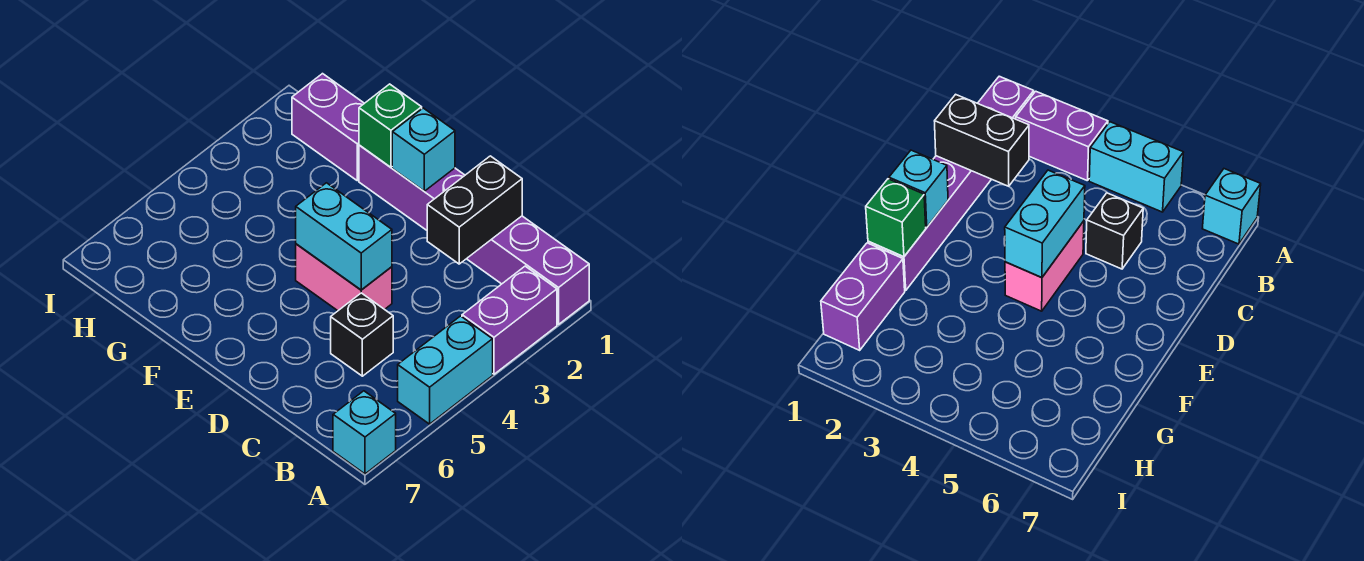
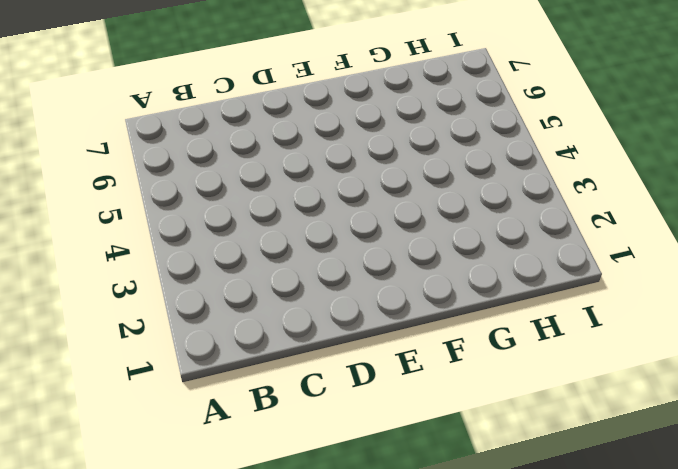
none -> purple 1x6 brick [359,145,589,324]
none -> purple 1x2 brick [462,266,557,374]

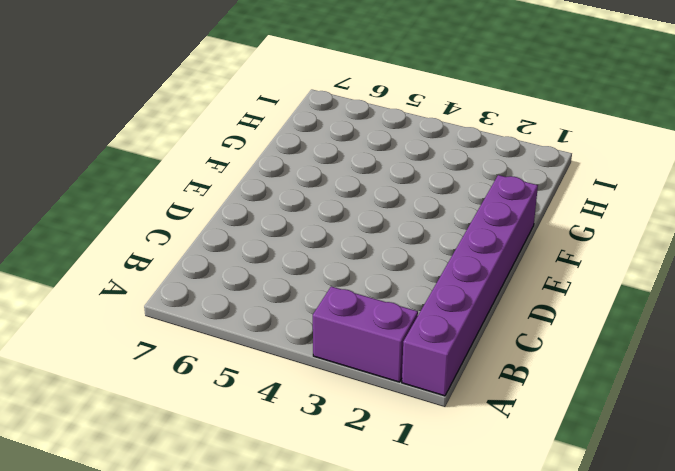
none -> cyan 1x2 brick [398,316,493,424]
none -> cyan 1x1 brick [333,391,396,474]

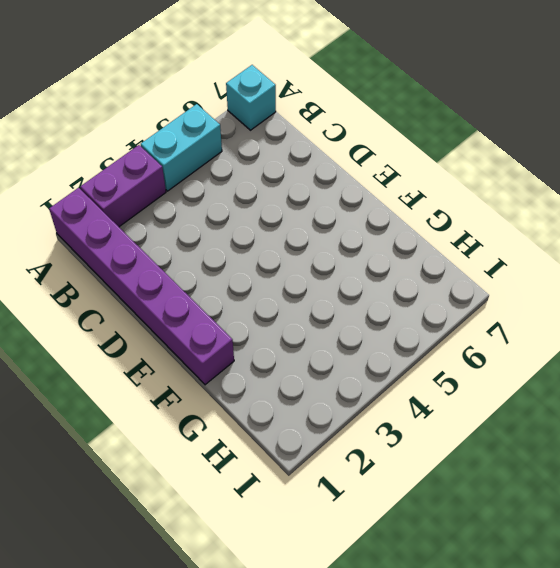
none -> black 1x1 brick [331,293,393,376]
none -> pink 1x2 brick [296,244,392,311]

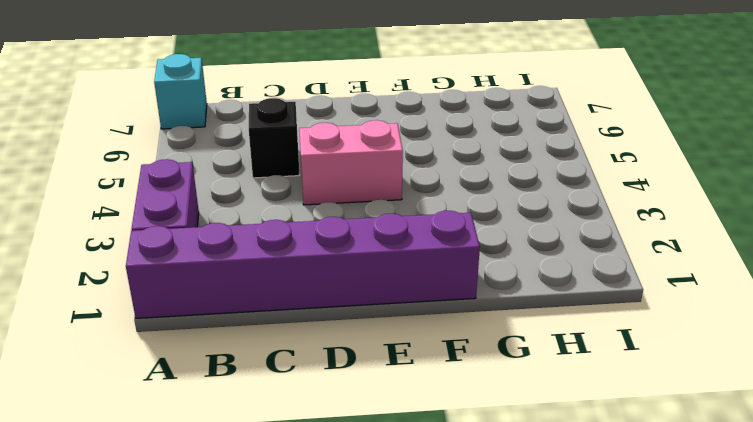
none -> cyan 1x2 brick [398,316,493,424]
none -> purple 1x2 brick [292,74,364,181]

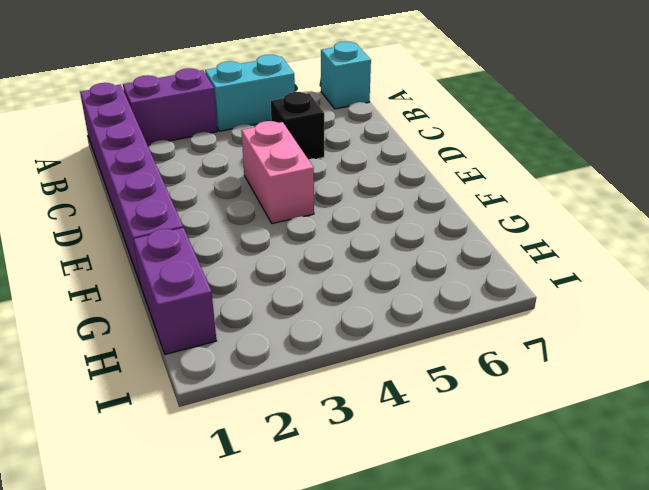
none -> black 1x2 brick [427,156,522,264]
none -> cyan 1x2 brick [296,183,392,290]

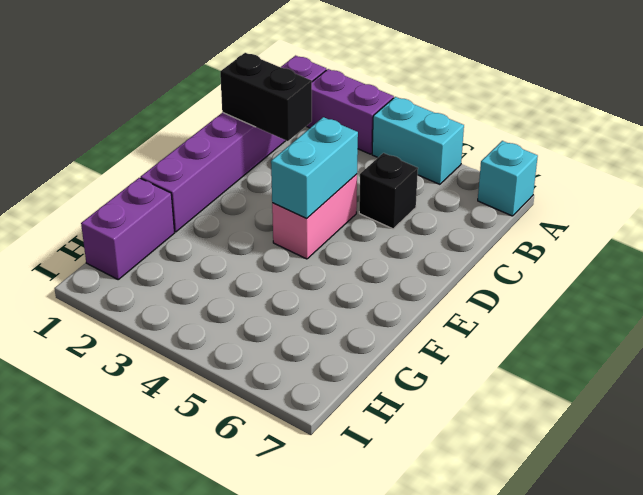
none -> cyan 1x1 brick [392,108,455,191]
none -> green 1x1 brick [359,84,422,167]

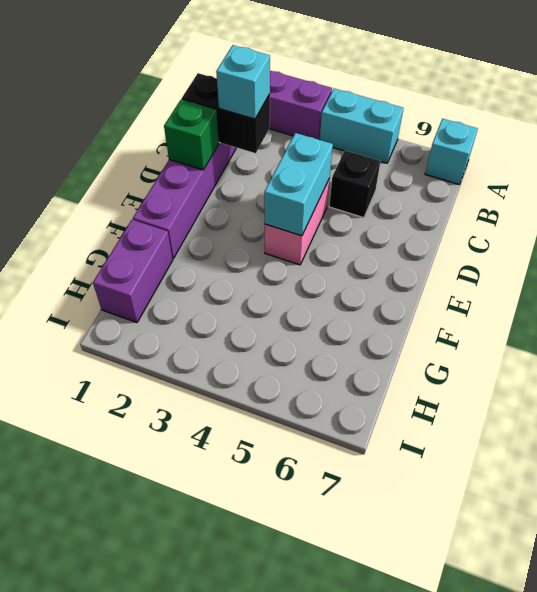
cyan 1x1 brick [216,45,270,119] -> cyan 1x1 brick moved to [392,108,455,191]
green 1x1 brick [164,99,219,170] -> green 1x1 brick moved to [359,84,422,167]

